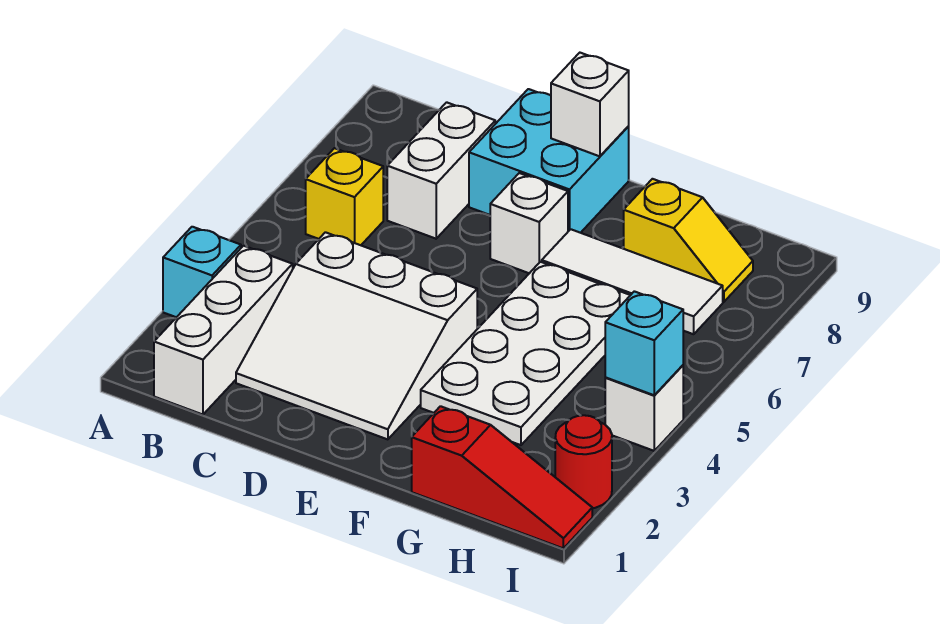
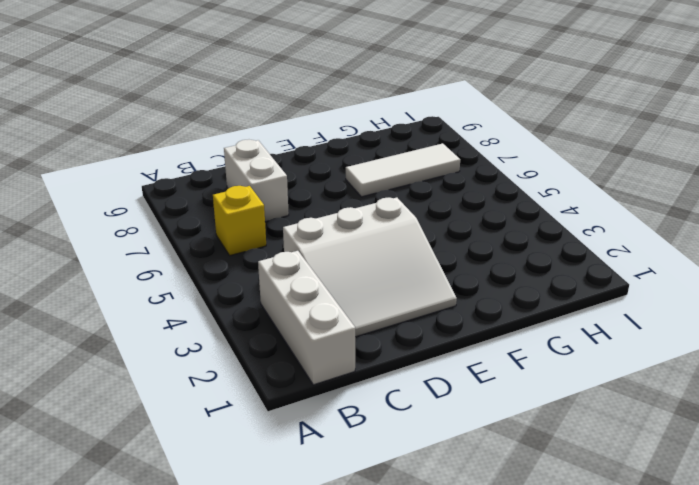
none -> cyan 1x1 brick [163,227,241,317]
none -> cyan 2x2 brick [469,89,629,233]
none -> white 1x1 brick [490,173,568,273]

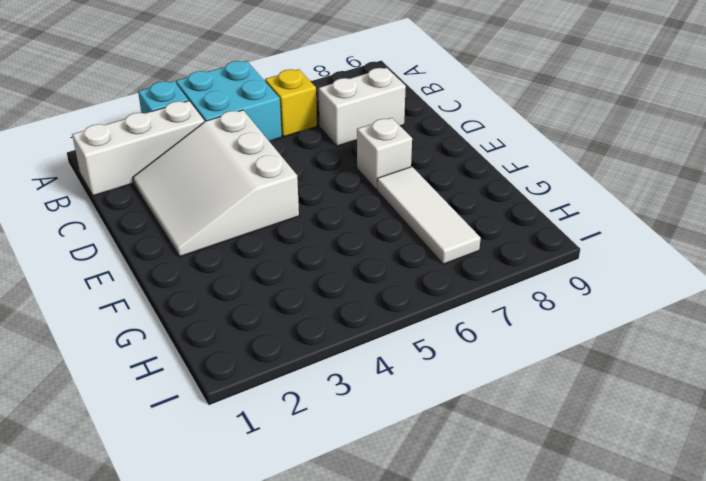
cyan 2x2 brick [176,61,282,141] -> cyan 2x2 brick moved to [469,89,629,233]
none -> white 2x4 plate [421,262,630,445]
none -> red 1x3 slope [412,406,592,548]
none -> yellow 1x2 slope [624,179,753,302]

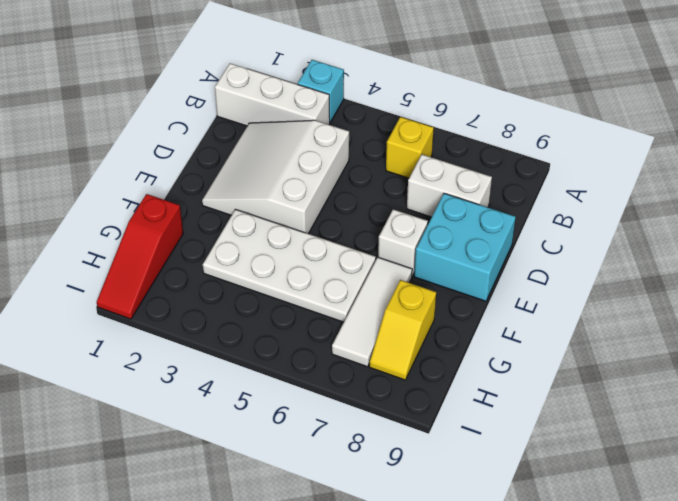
none -> red 1x1 round brick [555,415,612,508]
none -> white 1x1 brick [605,365,683,451]
none -> white 1x1 brick [551,53,629,156]

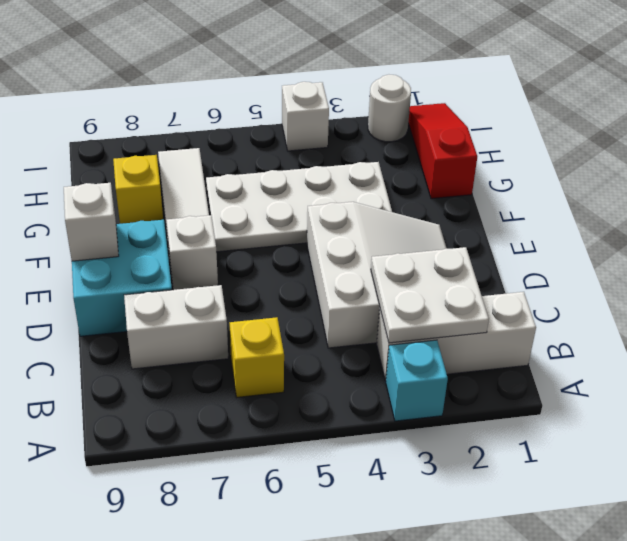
white 2x2 plate [371,247,489,343] -> none
white 1x1 round brick [368,75,411,142] -> red 1x1 round brick [555,415,612,508]
none -> cyan 1x1 brick [605,291,683,395]

